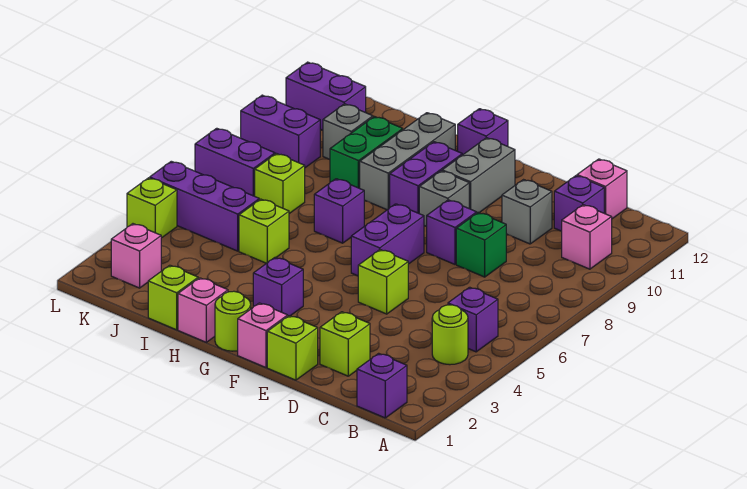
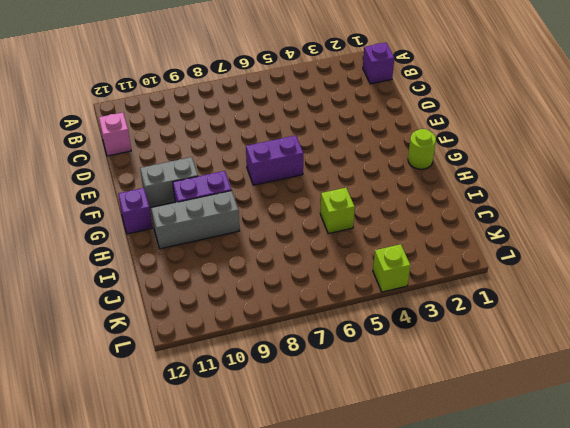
none -> lime 1x1 round brick [432,305,468,365]
none -> purple 1x1 brick [448,287,498,352]
none -> pink 1x1 brick [562,205,612,269]
none -> purple 1x1 brick [554,176,604,231]

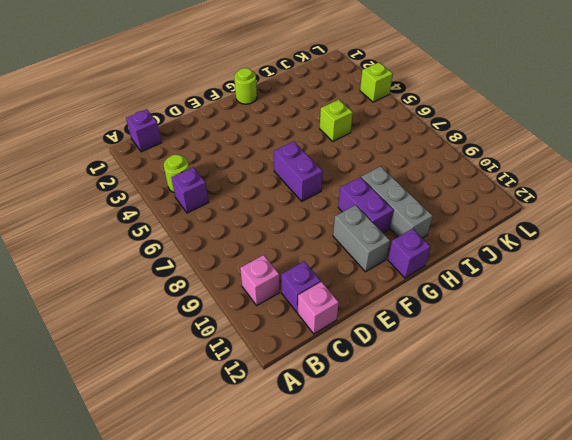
none -> lime 1x1 brick [320,312,370,376]
none -> green 1x1 brick [456,213,506,277]
none -> grey 1x1 brick [502,180,552,244]
none -> lime 1x1 brick [267,316,318,380]

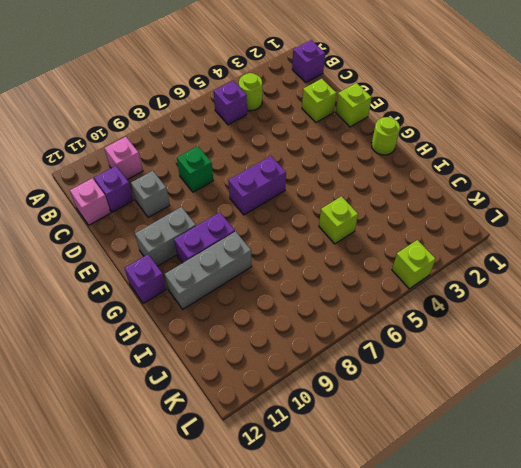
none -> lime 1x1 brick [358,250,408,314]
none -> purple 1x1 brick [426,200,477,264]
none -> pink 1x1 brick [238,303,288,368]
none -> grey 1x1 brick [419,171,469,226]

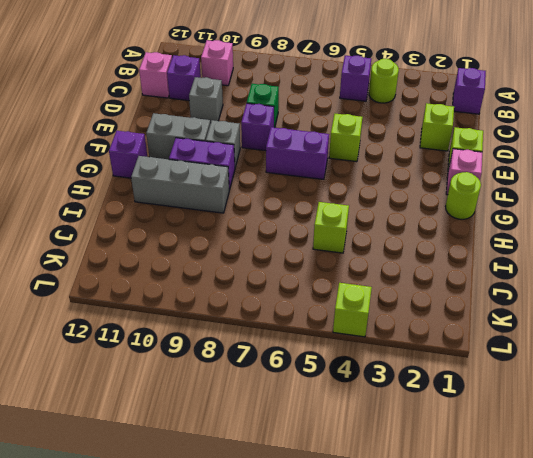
none -> purple 1x1 brick [253,258,303,316]
none -> pink 1x1 brick [178,278,228,342]
none -> purple 1x1 brick [314,179,364,243]
none -> lime 1x1 brick [148,265,198,330]

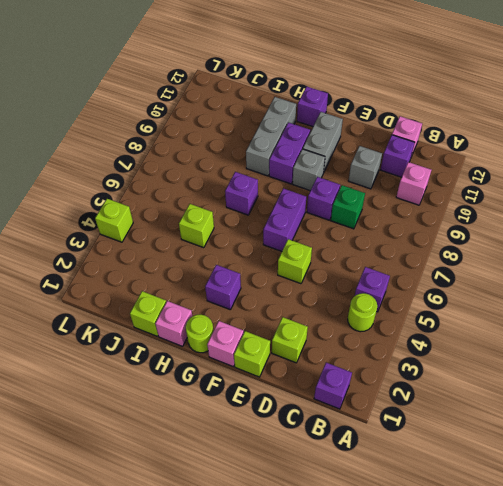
none -> green 1x2 brick [330,117,403,188]
none -> purple 1x3 brick [150,161,259,251]
none -> lime 1x1 brick [255,154,305,214]
none -> grey 1x1 brick [323,104,373,160]

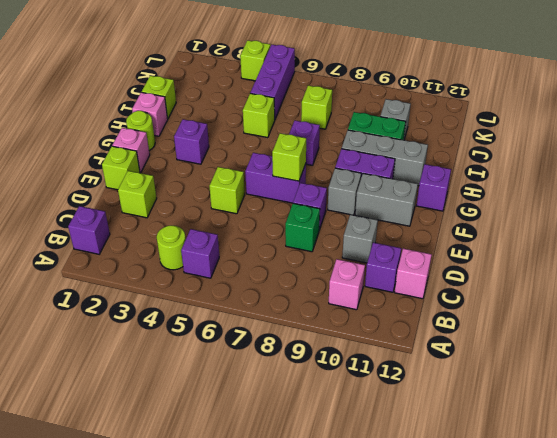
lime 1x1 brick [272,133,306,181] -> none
none -> pink 1x1 brick [111,224,161,288]
none -> purple 1x2 brick [195,128,275,196]
none -> purple 1x2 brick [241,95,320,168]
none -> purple 1x2 brick [286,62,366,130]

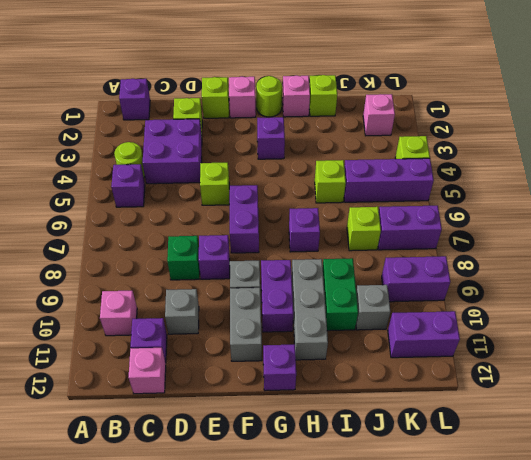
purple 2x2 brick [143,119,202,184] -> none

